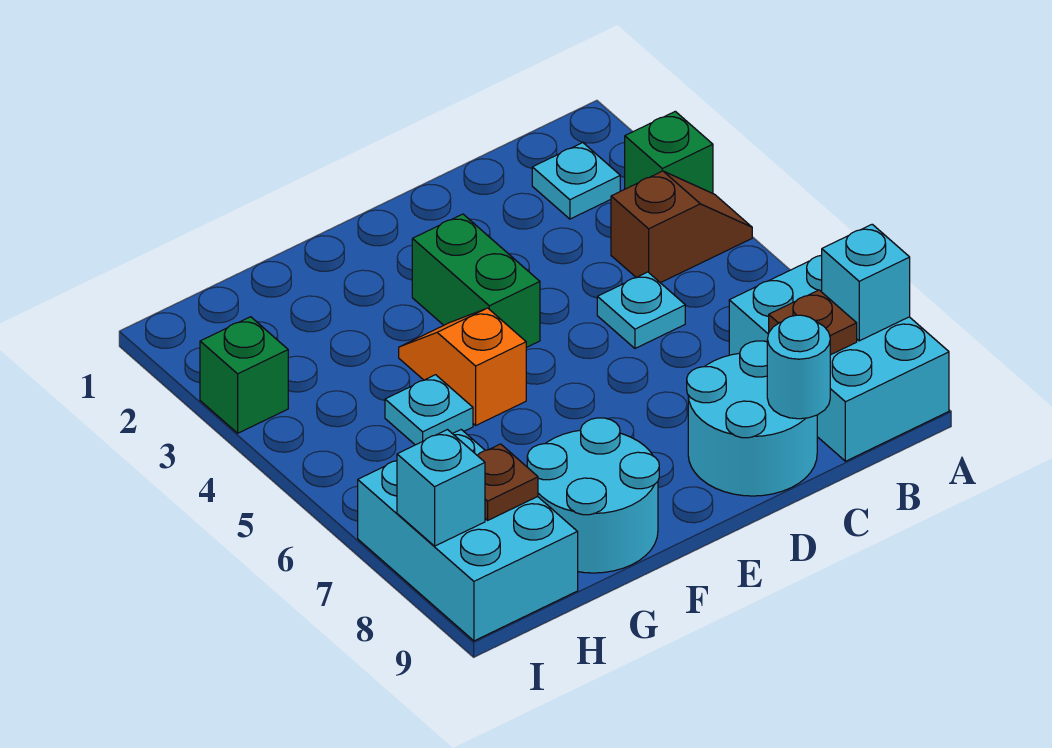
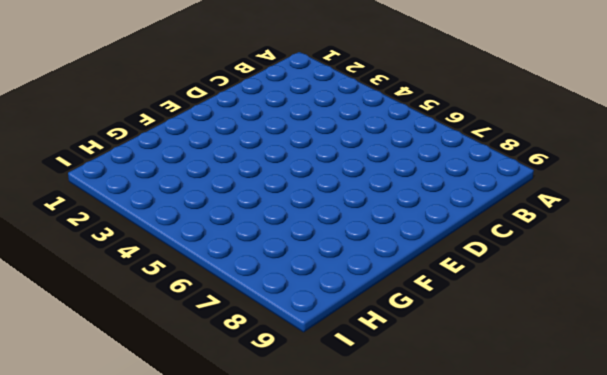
none -> green 1x1 brick [625,111,713,193]
none -> brown 1x2 slope [611,171,752,283]
none -> cyan 2x3 brick [729,255,949,461]

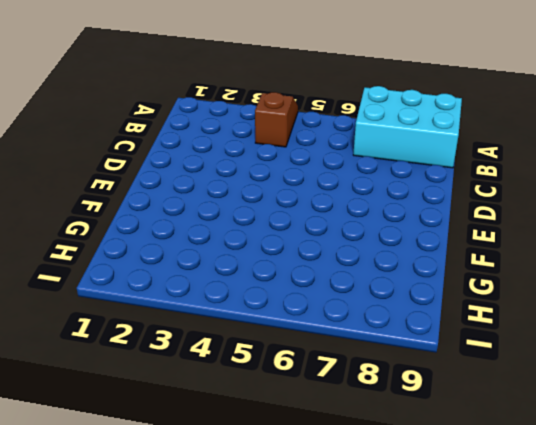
none -> green 1x1 brick [625,111,713,193]
none -> cyan 1x1 plate [532,143,620,219]
none -> cyan 1x1 plate [597,272,685,348]

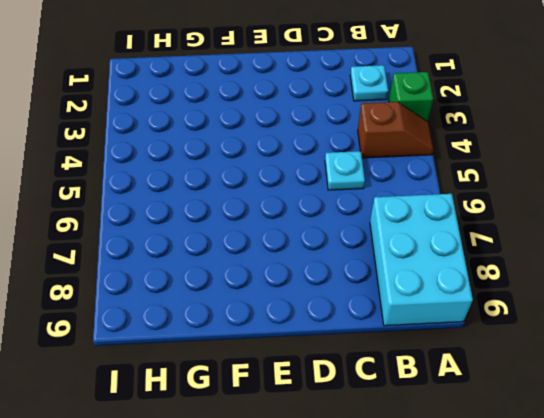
none -> cyan 2x2 round brick [687,341,817,496]
none -> green 1x2 brick [412,214,540,348]
none -> orange 1x2 slope [399,308,526,425]

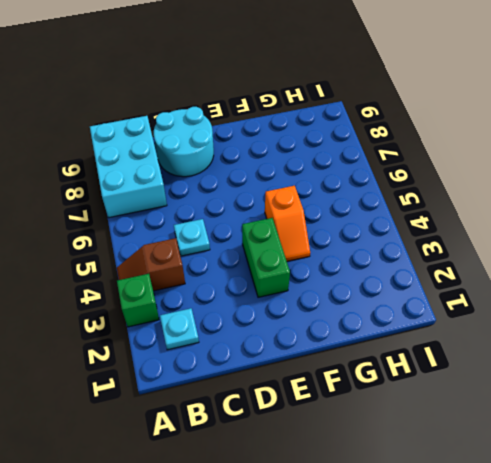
none -> cyan 2x2 round brick [527,418,659,573]
none -> cyan 1x1 plate [385,375,473,445]
none -> cyan 2x3 brick [358,430,578,641]

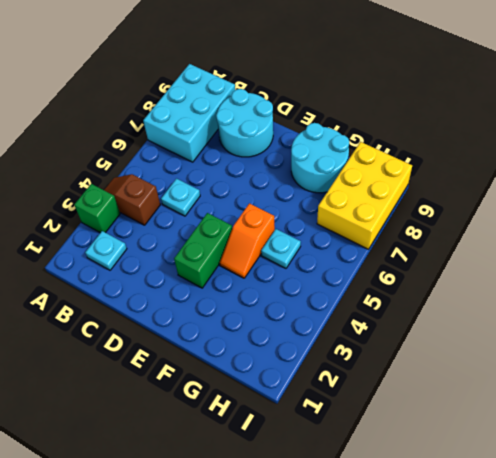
yellow 2x3 brick [317,142,412,249] -> cyan 2x3 brick [358,430,578,641]
none -> green 1x1 brick [200,317,288,433]
none -> cyan 1x1 brick [822,224,910,341]
none -> brown 1x1 plate [769,290,857,355]

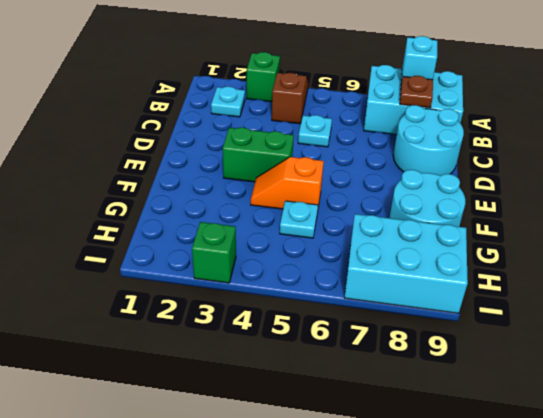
none -> cyan 1x1 round brick [767,315,830,419]
none -> brown 1x1 plate [477,444,538,520]
none -> cyan 1x1 brick [397,430,485,546]

